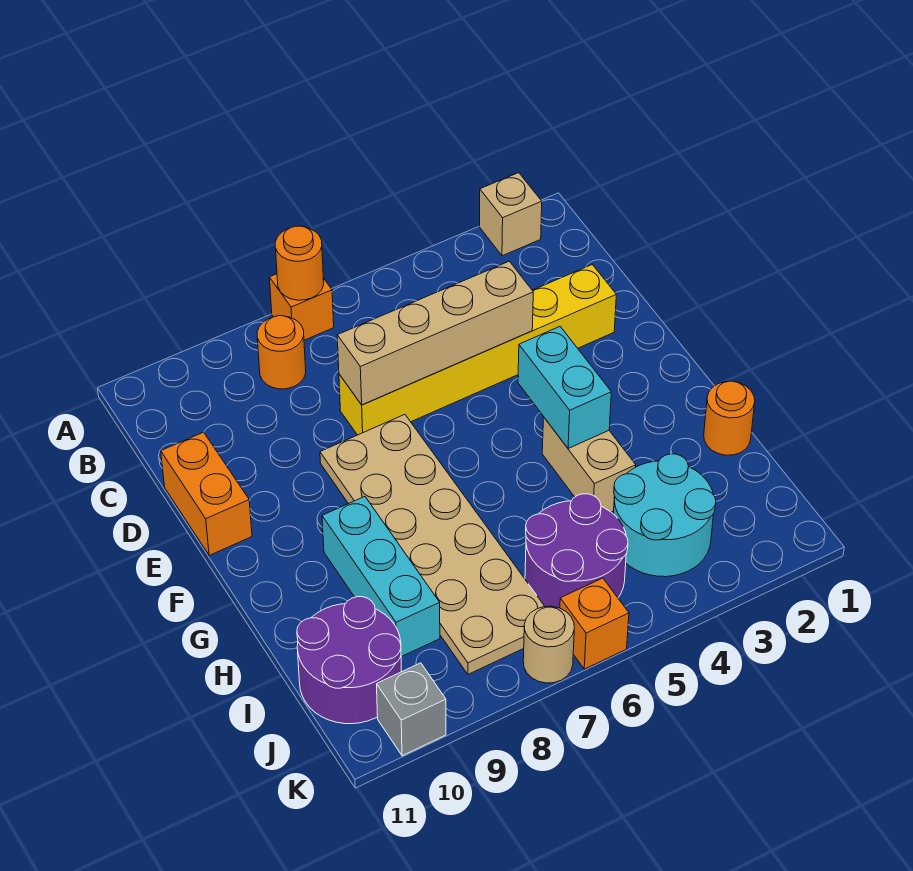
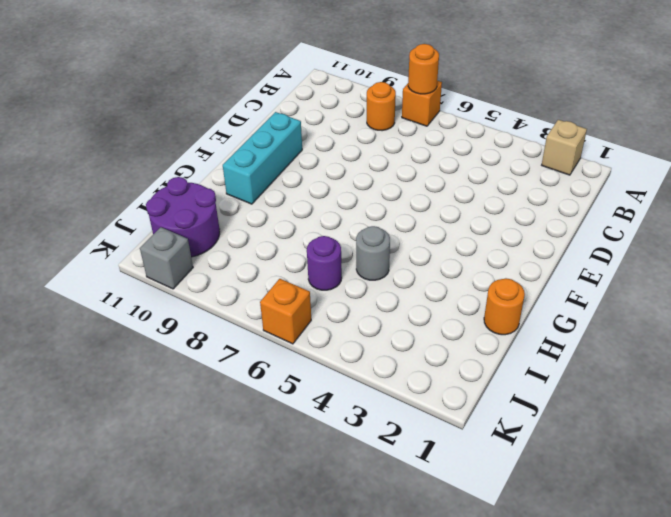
cyan 1x3 brick [223,112,302,204] -> cyan 1x3 brick moved to [322,497,440,657]
grey 1x1 round brick [356,226,390,280] -> none
purple 1x1 round brick [307,236,342,290] -> purple 2x2 round brick [525,494,628,608]
none -> yellow 1x6 brick [339,265,616,435]
none -> orange 1x2 brick [161,432,252,555]
none -> tan 2x6 plate [320,415,545,674]

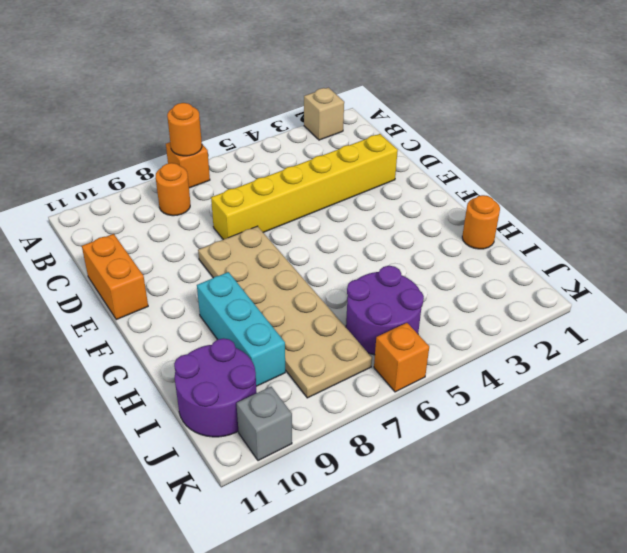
none -> tan 1x2 brick [542,417,636,512]
none -> cyan 2x2 round brick [613,454,716,577]
none -> tan 1x1 round brick [523,606,574,683]

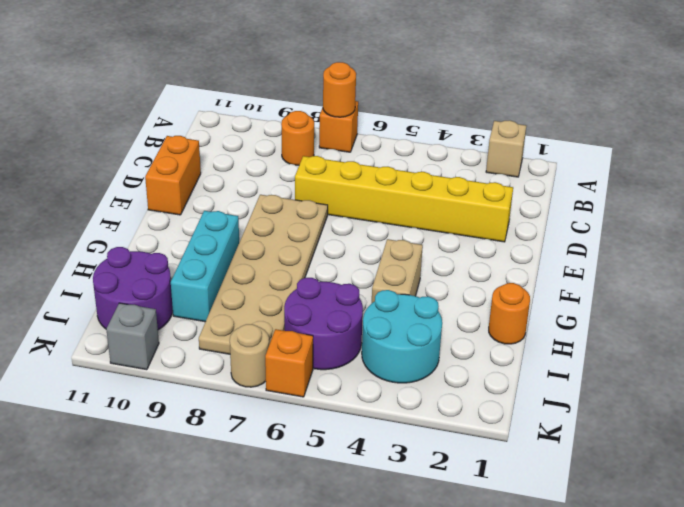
none -> tan 1x4 brick [337,261,533,405]
none -> cyan 1x2 brick [518,327,611,449]

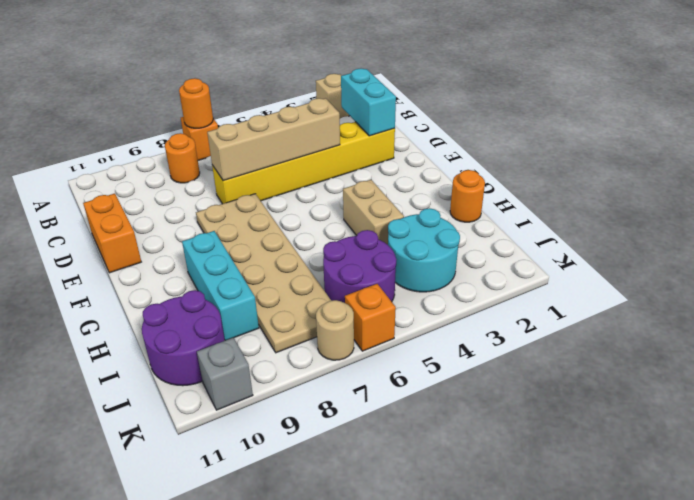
cyan 1x2 brick [341,69,396,136] -> cyan 1x2 brick moved to [518,327,611,449]

